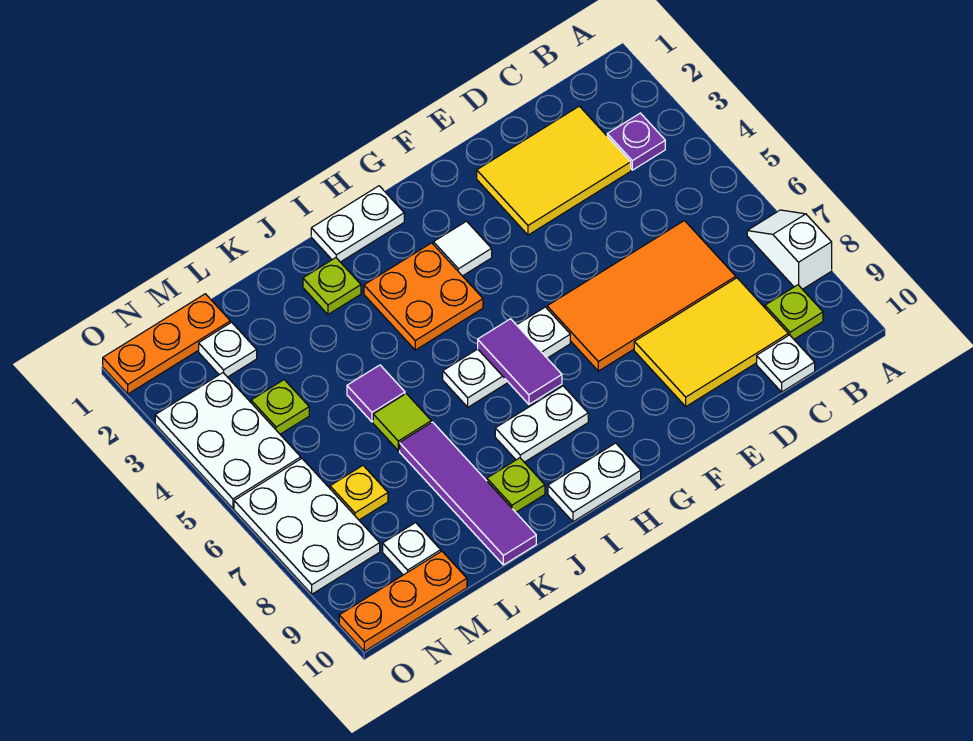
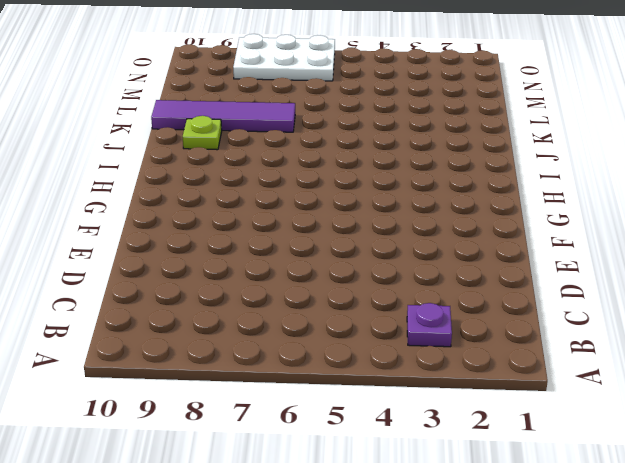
none -> white 1x2 slope [747,210,832,289]
none -> lime 1x1 plate [765,285,823,339]
none -> yellow 2x3 tile [477,106,631,235]

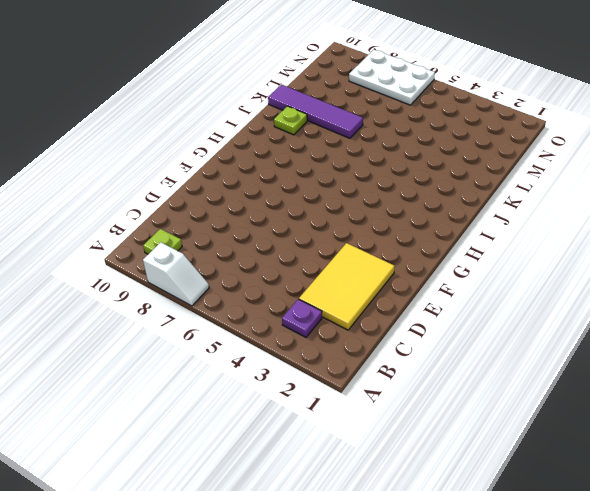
none -> orange 2x4 tile [547,221,736,371]
none -> yellow 2x3 tile [634,278,788,406]
none -> white 1x1 plate [757,335,815,392]

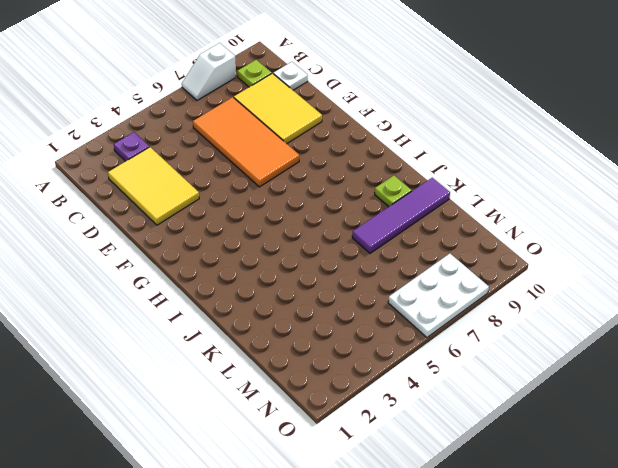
none -> white 1x1 tile [433,221,492,276]
none -> white 1x3 plate [443,307,570,407]
none -> white 1x2 plate [311,186,404,262]

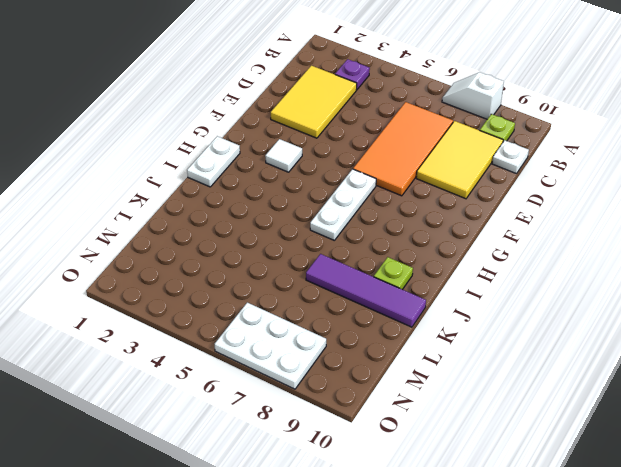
none -> orange 2x2 plate [364,243,483,350]
none -> white 1x2 plate [495,386,588,462]
none -> white 1x2 plate [548,443,641,522]

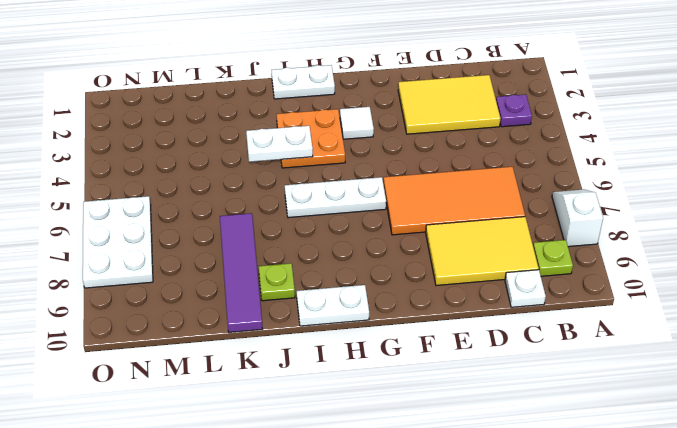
white 1x2 plate [246,126,313,162] -> white 1x2 plate moved to [495,386,588,462]
none -> lime 1x1 plate [303,258,361,314]
none -> purple 1x1 tile [347,365,405,422]
none -> lime 1x1 tile [373,394,431,450]

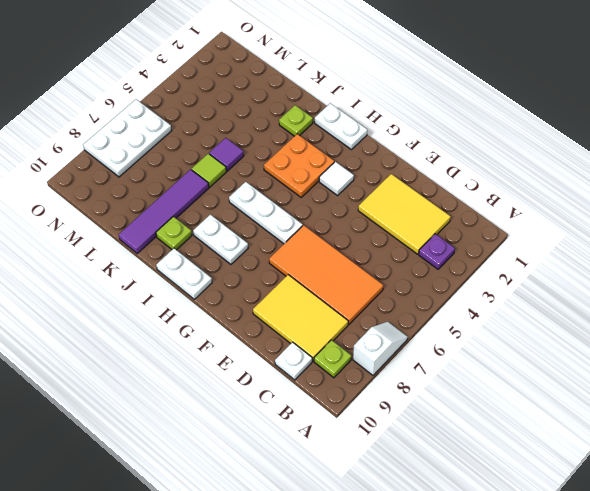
none -> orange 1x3 plate [103,294,230,394]
none -> white 1x1 plate [199,322,257,377]
none -> lime 1x1 plate [251,380,309,434]

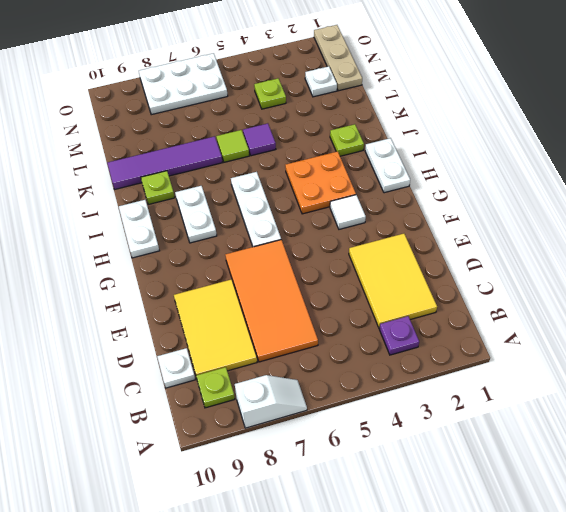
tan 1x3 plate [314,25,362,91] -> orange 1x3 plate [103,294,230,394]
none -> yellow 1x1 plate [330,466,388,520]
none -> white 1x1 plate [383,523,441,575]
none -> orange 1x3 plate [339,551,467,651]

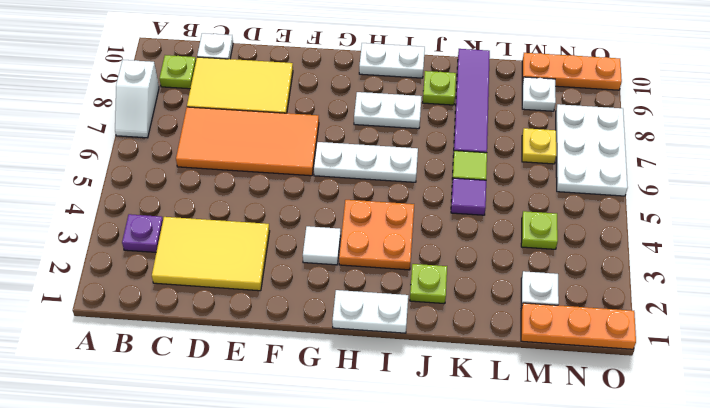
none -> white 2x3 plate [155,373,301,508]
none -> purple 1x2 tile [478,319,562,404]

